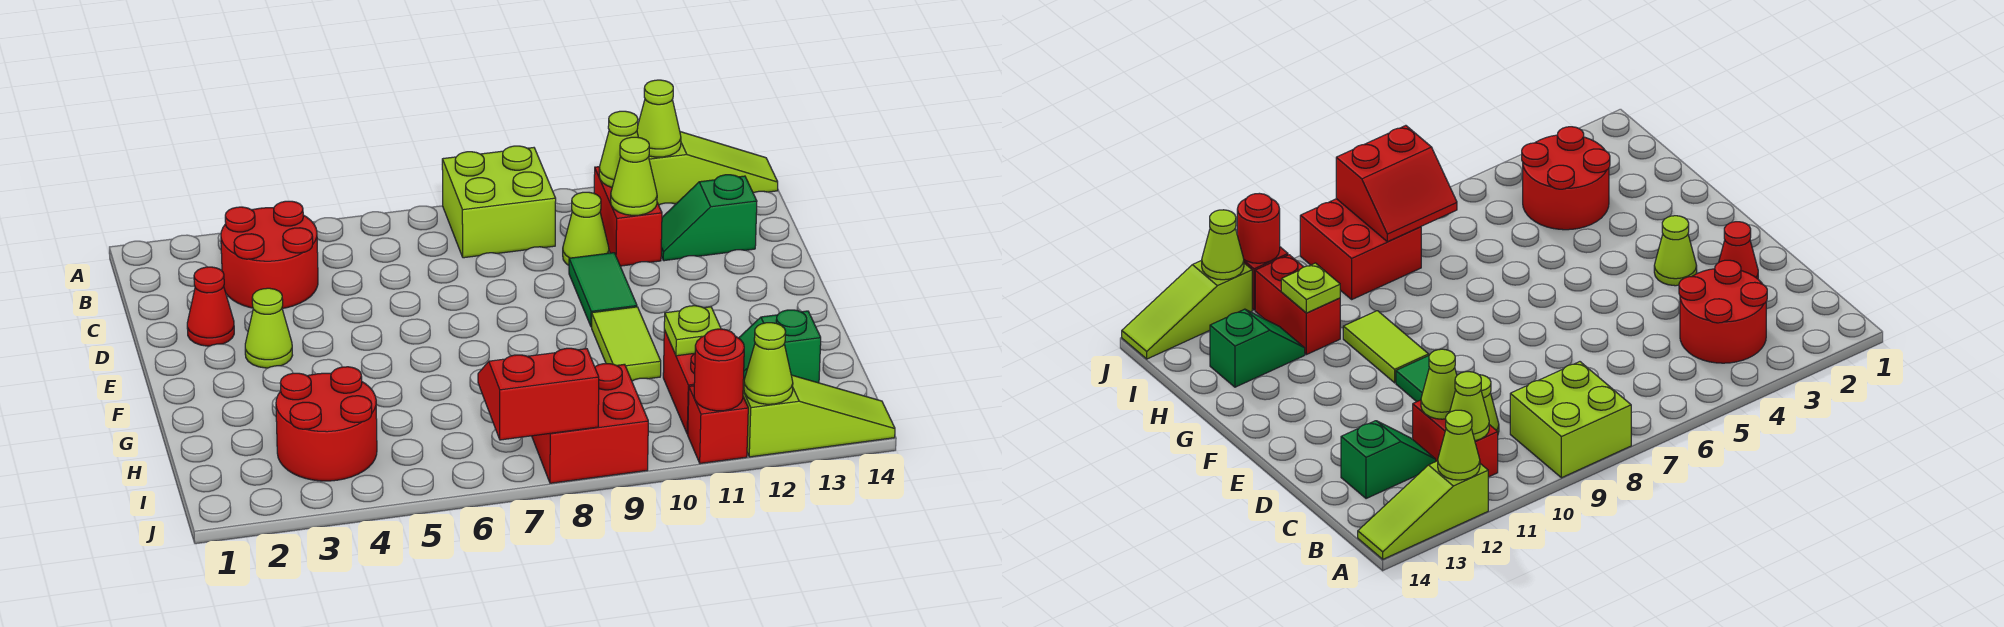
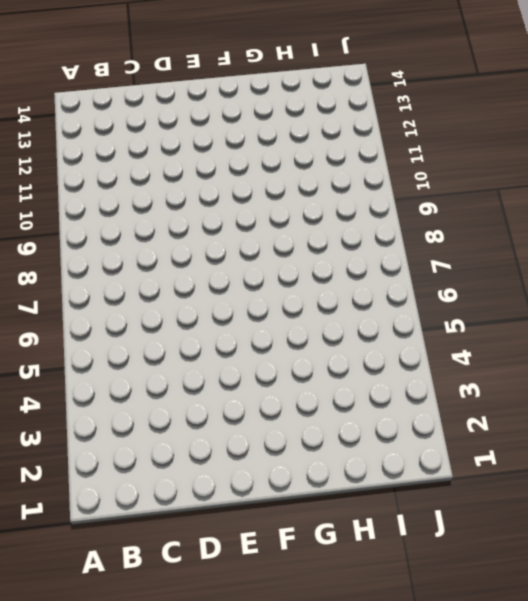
none -> lime 2x2 brick [442,146,556,258]
none -> lime 1x3 slope [649,132,778,205]
none -> red 2x2 round brick [221,201,318,309]

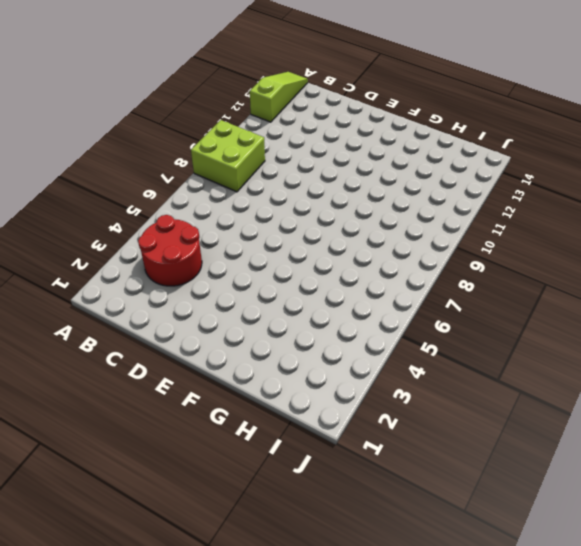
none -> red 1x2 brick [594,167,662,266]
none -> lime 1x1 cone [563,192,609,265]
none -> green 1x2 slope [661,175,757,261]

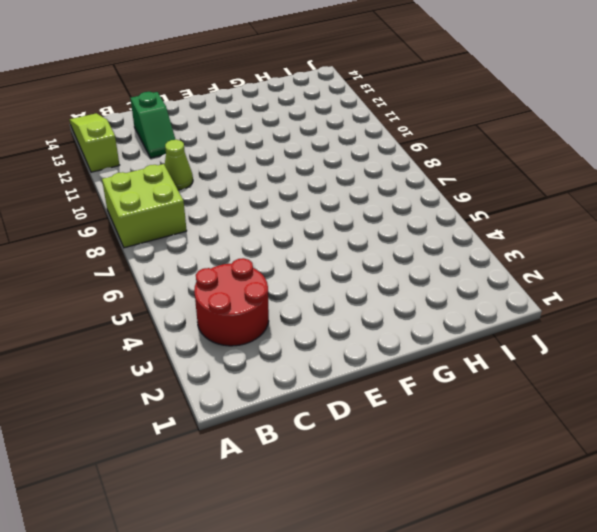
none -> red 1x2 brick [594,167,662,266]
none -> red 1x1 cone [187,267,234,346]
none -> green 1x2 tile [569,253,637,327]

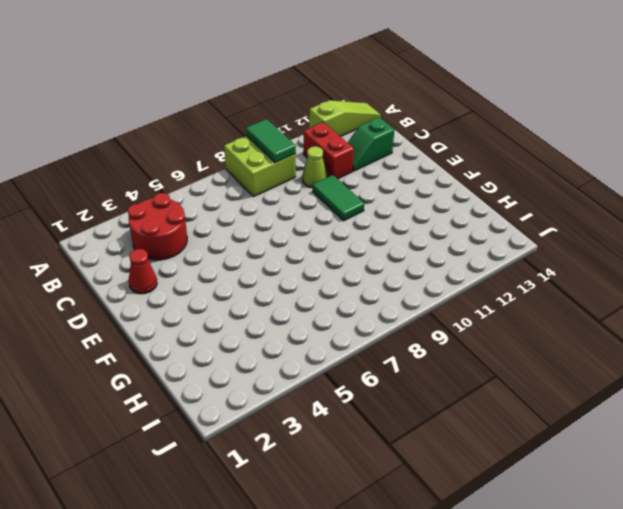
green 1x2 tile [246,119,296,163] -> none
none -> lime 1x1 cone [245,288,293,368]
none -> lime 1x2 tile [592,307,661,381]
none -> red 2x2 round brick [276,367,377,481]

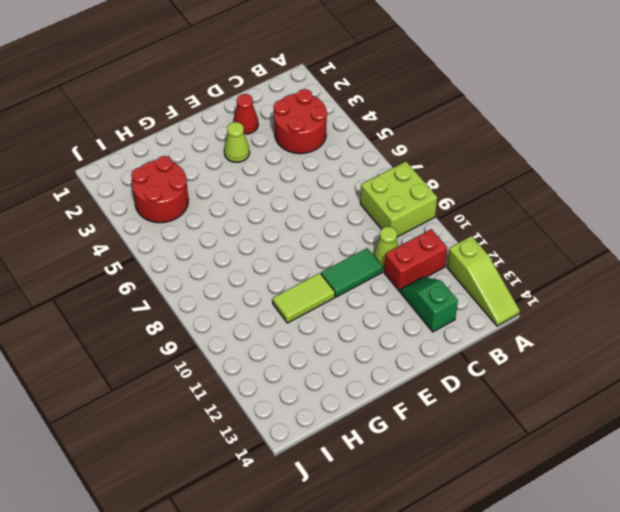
none -> red 1x2 brick [663,330,695,434]
none -> green 1x2 slope [739,310,821,383]
none -> red 2x2 brick [532,364,648,483]

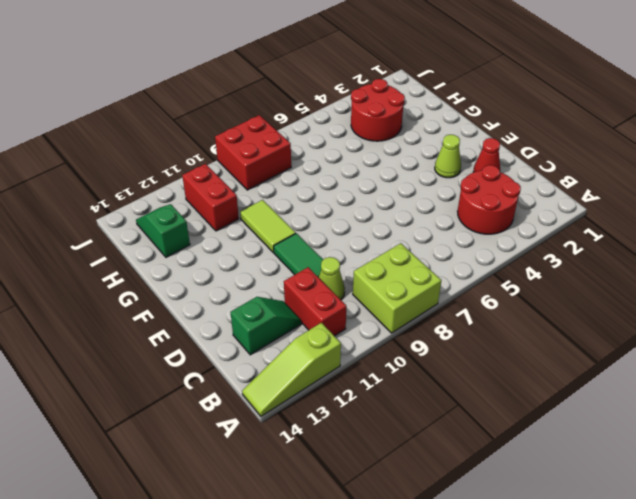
green 1x2 slope [136,204,190,257] -> green 1x2 slope turned to [739,310,821,383]
none -> red 1x1 brick [688,386,748,463]
none -> lime 1x3 slope [743,375,895,457]
none -> lime 1x1 cone [637,80,681,157]

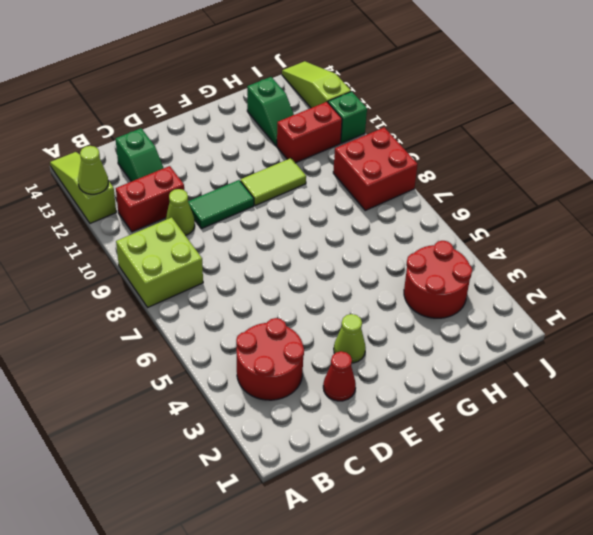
green 1x1 brick [328,92,367,143] -> red 1x1 brick [688,386,748,463]
none -> lime 1x1 cone [599,111,638,187]
none -> lime 1x1 cone [611,137,657,215]
none -> lime 1x1 plate [664,306,721,356]

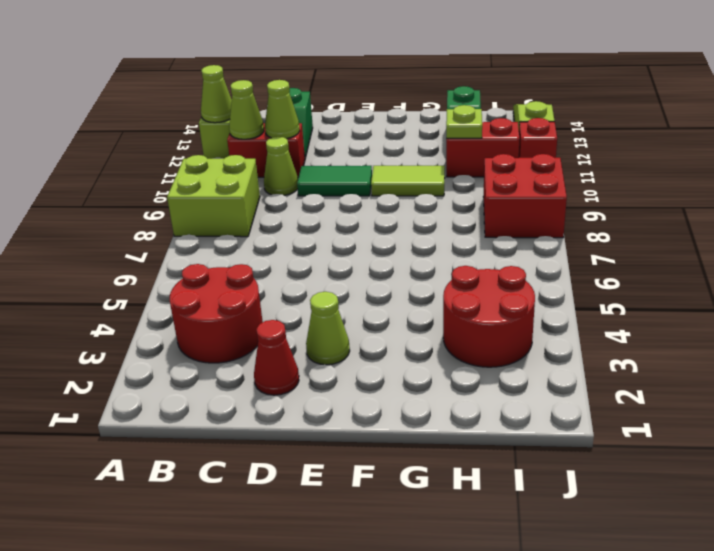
none -> red 2x2 slope [478,348,599,440]
none -> red 1x1 round brick [694,329,744,411]
none -> lime 1x1 cone [744,323,793,404]

